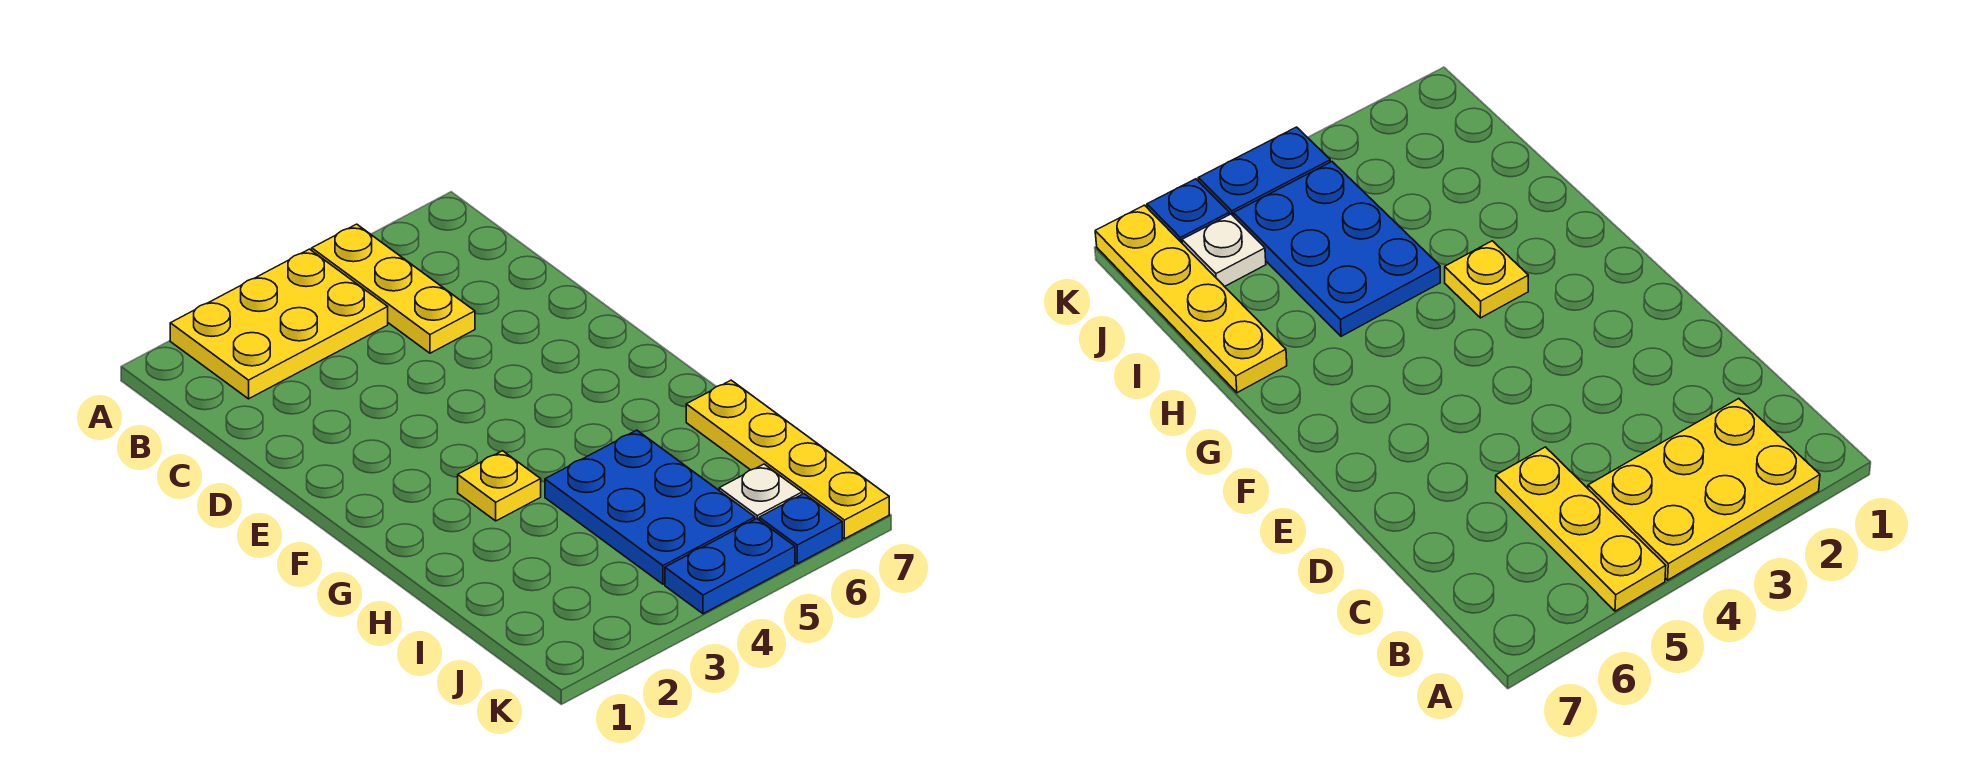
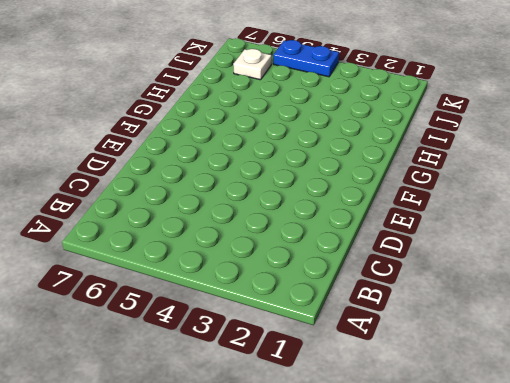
none -> yellow 2x3 plate [170,249,388,399]
none -> yellow 1x3 plate [312,224,475,353]

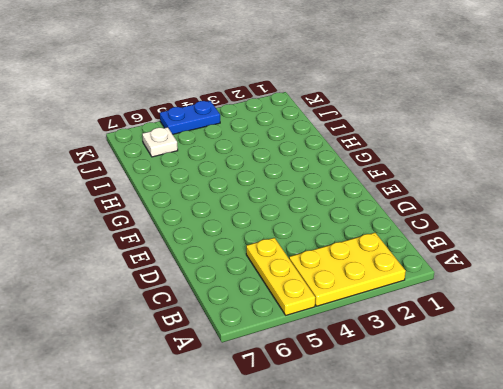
none -> yellow 1x1 plate [458,451,541,521]
none -> blue 2x3 plate [545,430,755,584]

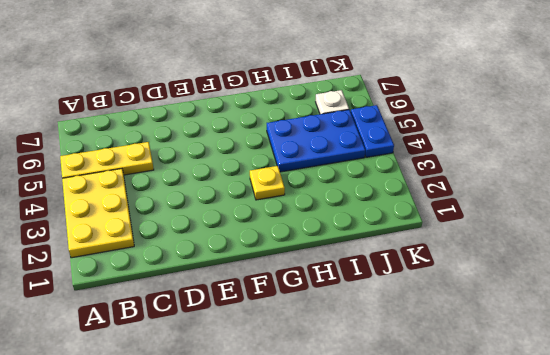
none -> yellow 1x4 plate [686,380,889,539]
none -> blue 1x1 plate [759,494,842,564]

